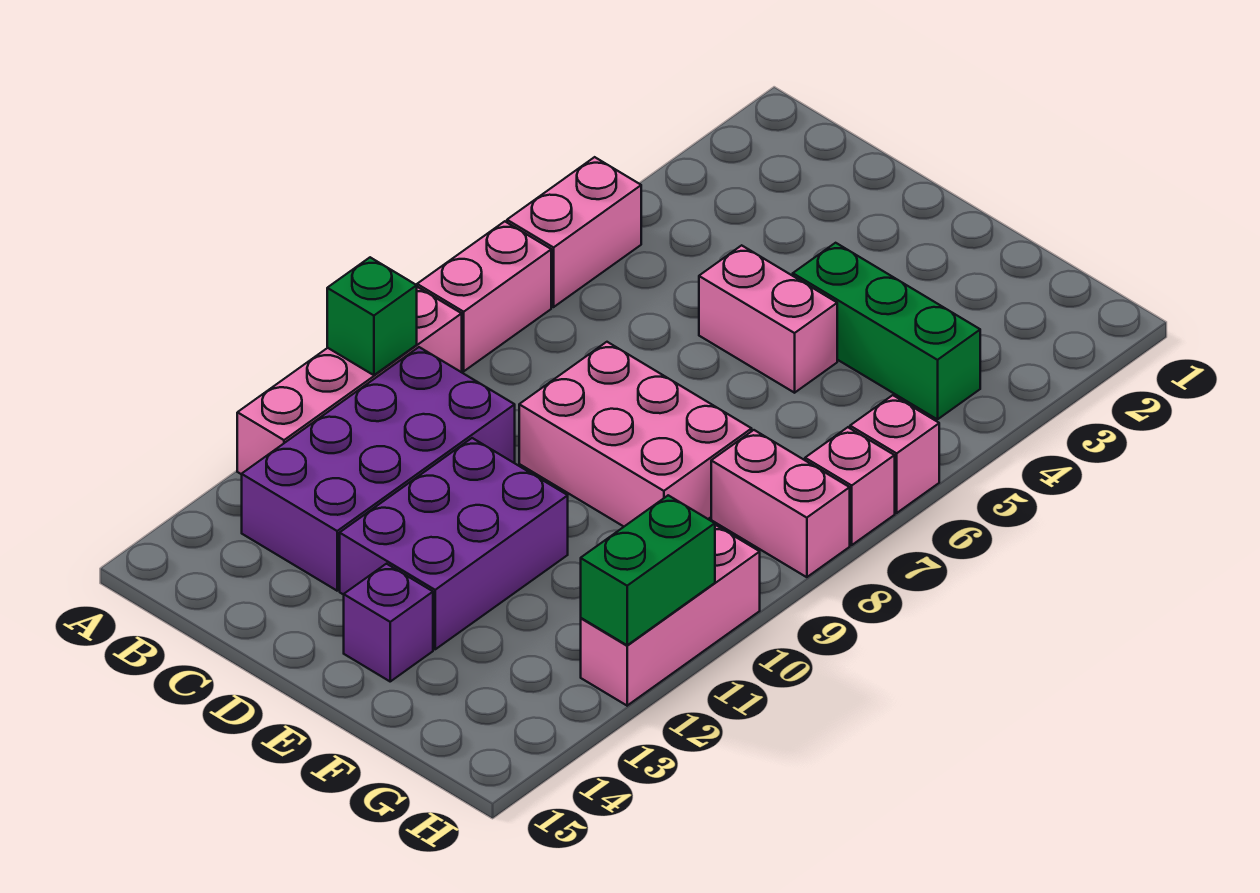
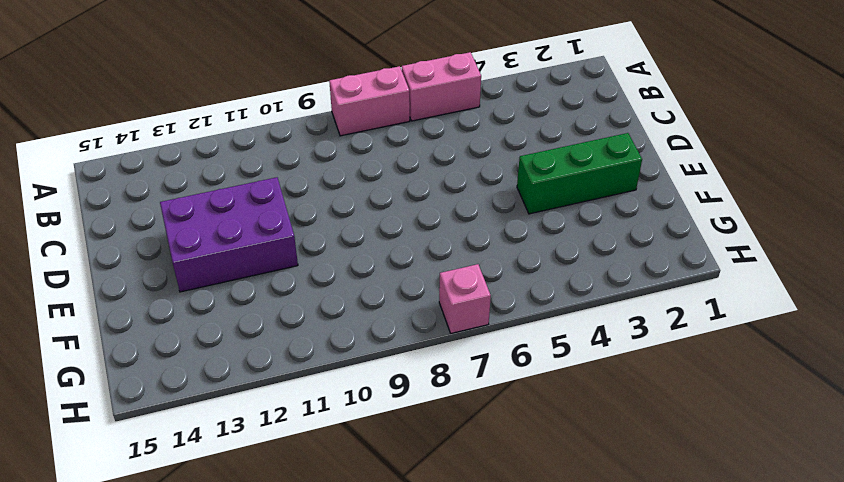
green 1x3 brick [517,133,642,214] -> green 1x3 brick turned to [793,243,980,419]
none -> pink 1x4 brick [237,287,462,474]
none -> purple 2x4 brick [242,347,515,591]
none -> pink 1x2 brick [699,245,837,393]

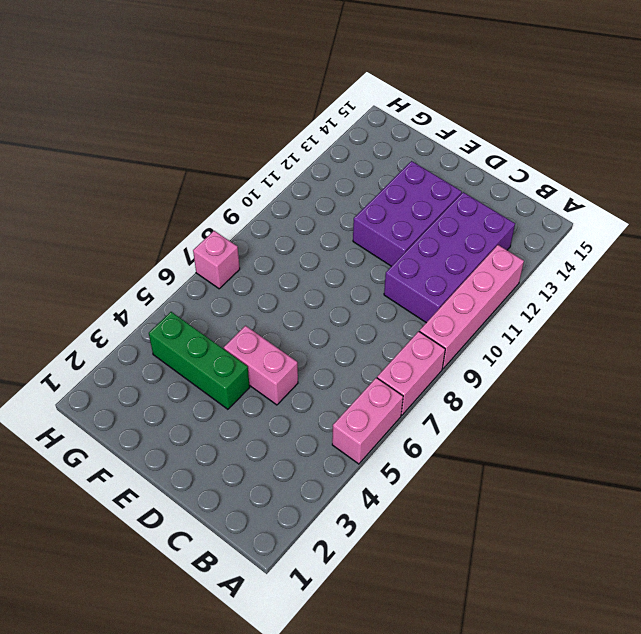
none -> pink 2x3 brick [519,342,752,526]
none -> purple 1x1 brick [344,564,433,681]
none -> pink 1x2 brick [711,430,850,577]

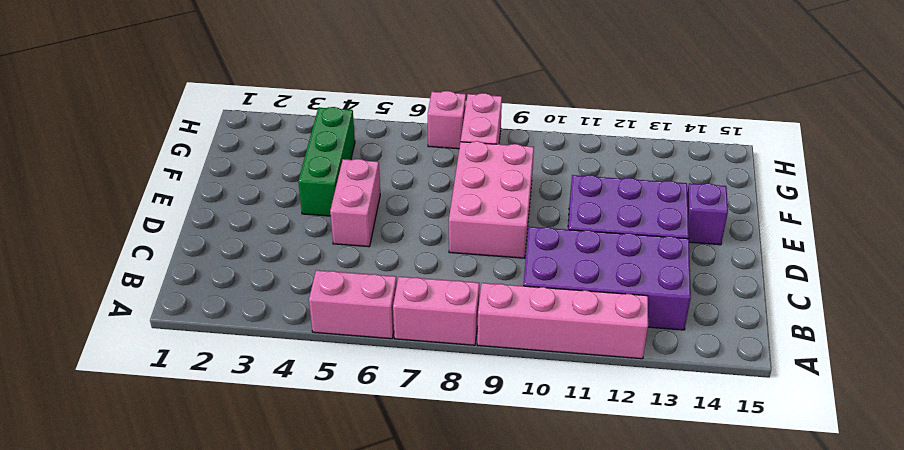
none -> pink 1x1 brick [850,395,939,513]
none -> pink 1x3 brick [581,525,760,706]
none -> green 1x1 brick [327,257,417,375]

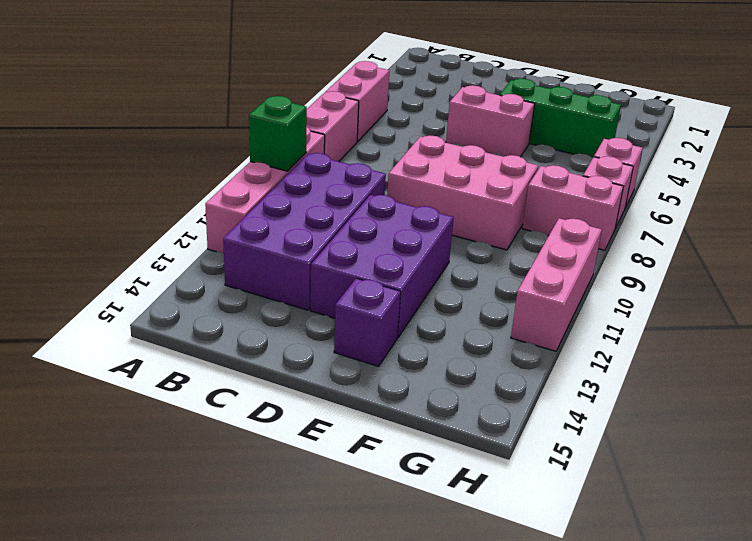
none -> green 1x2 brick [581,495,715,645]

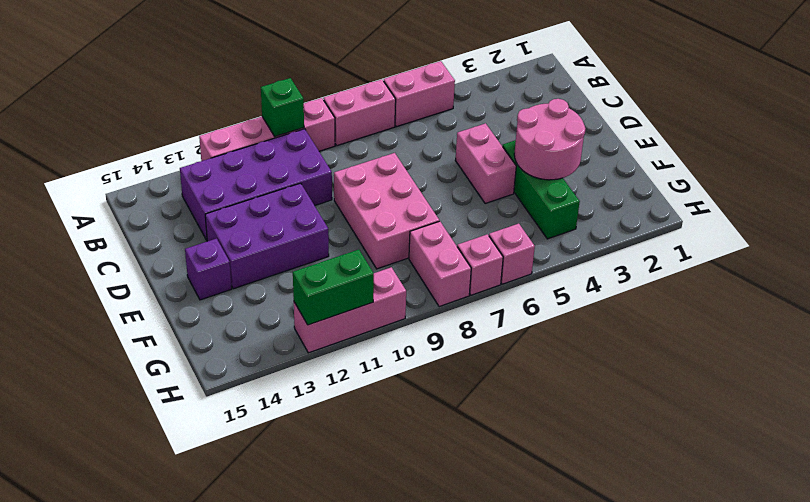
pink 2x2 round brick [514,99,586,180] -> none

